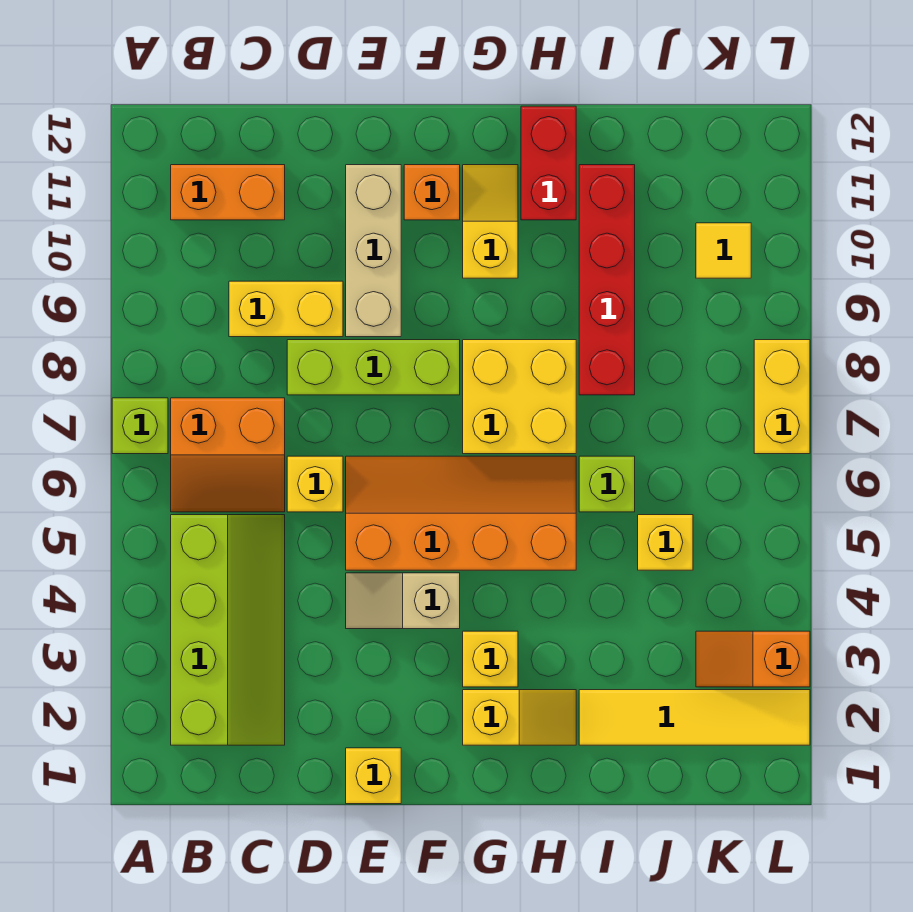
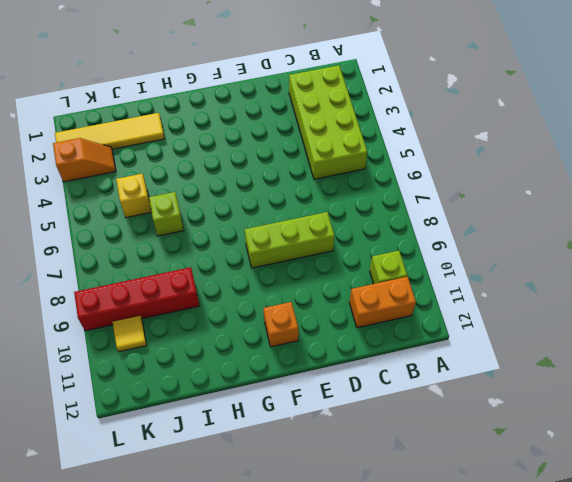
lime 2x4 brick [289,65,367,179] -> lime 2x4 slope [171,515,285,745]
lime 1x1 brick [370,251,407,284] -> lime 1x1 brick moved to [112,398,168,454]
red 1x4 brick [74,267,199,331] -> red 1x4 brick turned to [579,165,635,395]
none -> orange 2x2 slope [171,398,285,512]
none -> yellow 1x2 brick [229,281,343,337]
none -> yellow 1x1 brick [287,456,343,512]

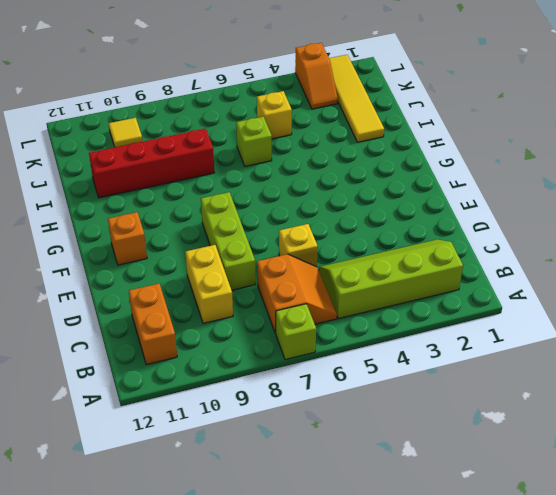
none -> yellow 1x1 brick [346,748,401,804]
none -> tan 1x2 slope [346,573,460,629]
none -> orange 2x4 slope [346,456,576,570]

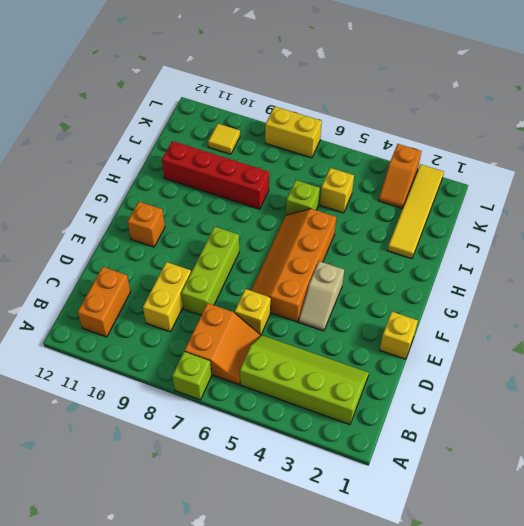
none -> tan 1x3 brick [346,165,401,337]
none -> yellow 1x2 slope [463,690,576,745]
none -> yellow 1x1 brick [463,631,518,687]

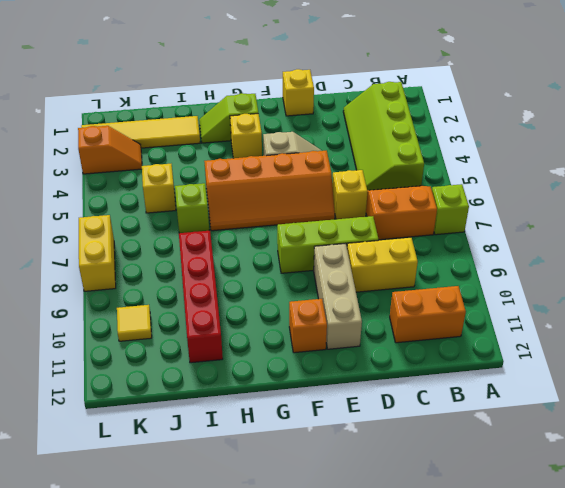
lime 1x2 slope [199,93,258,143] -> yellow 1x2 slope [463,690,576,745]
none -> yellow 2x2 brick [463,340,576,454]
none -> yellow 1x2 slope [463,165,518,278]
none -> red 1x2 brick [521,106,576,220]

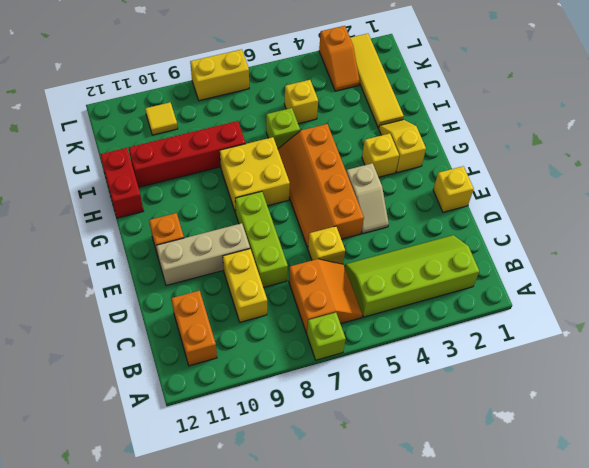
red 1x2 brick [100,148,143,218] -> red 1x2 brick turned to [521,106,576,220]
none -> yellow 1x2 slope [463,165,518,278]

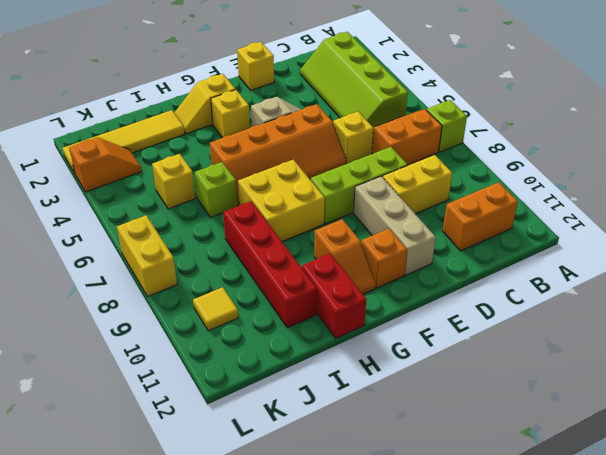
orange 1x2 slope [314,219,376,294] -> yellow 1x2 slope [463,165,518,278]

